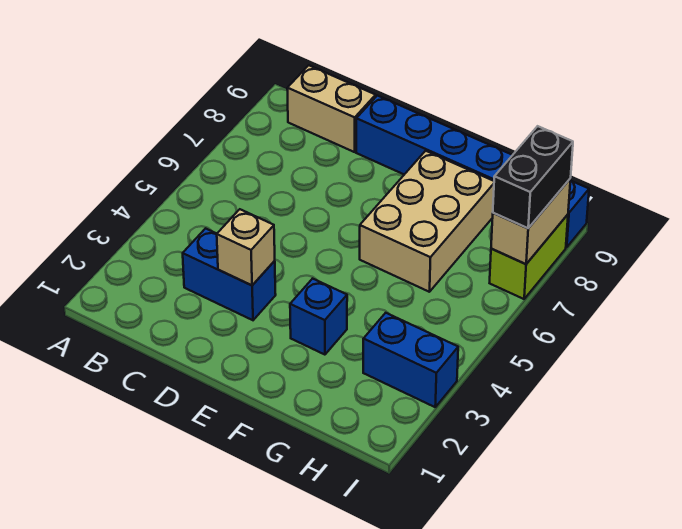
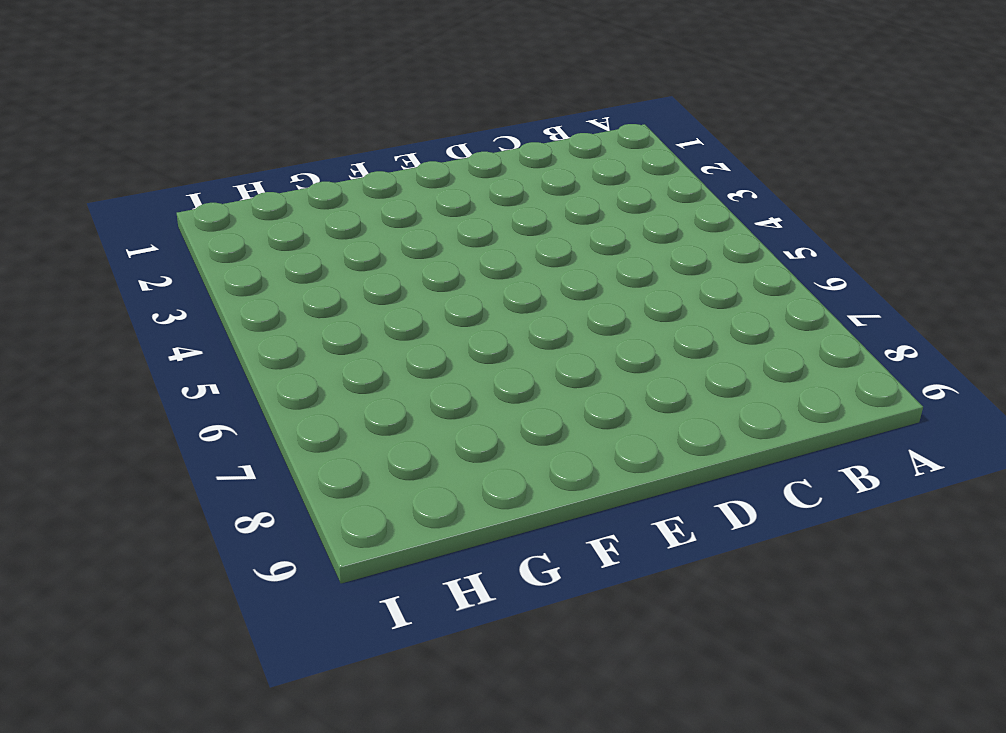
none -> tan 1x2 brick [287,65,376,152]
none -> blue 1x2 brick [183,228,276,320]

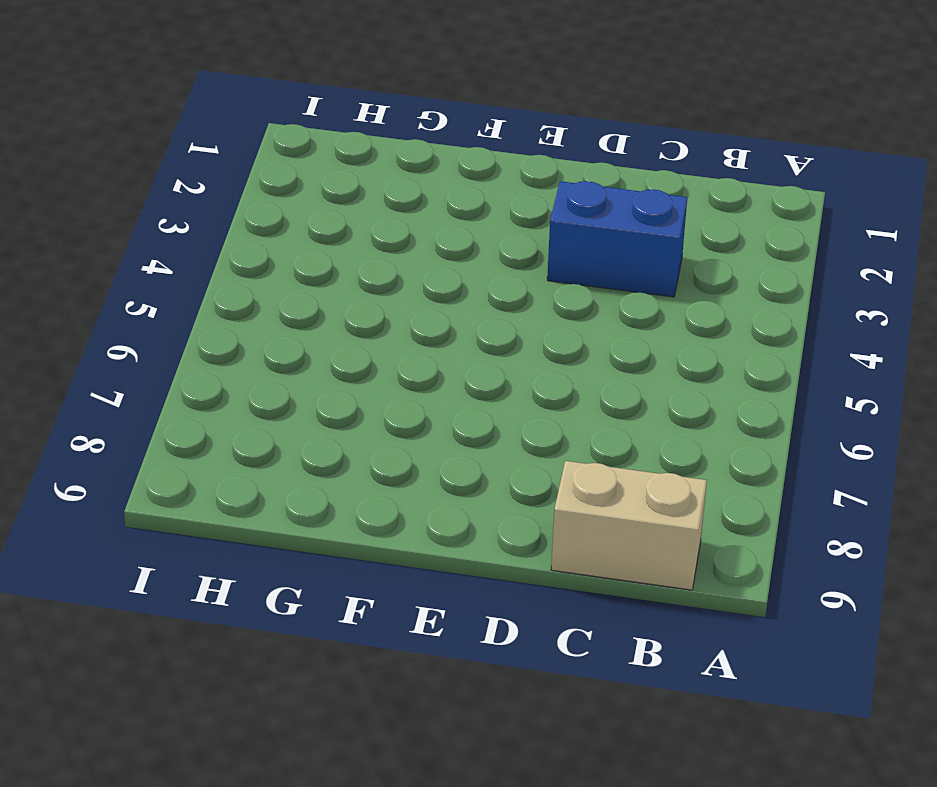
none -> blue 1x6 brick [356,96,589,247]
none -> blue 1x1 brick [290,279,347,355]

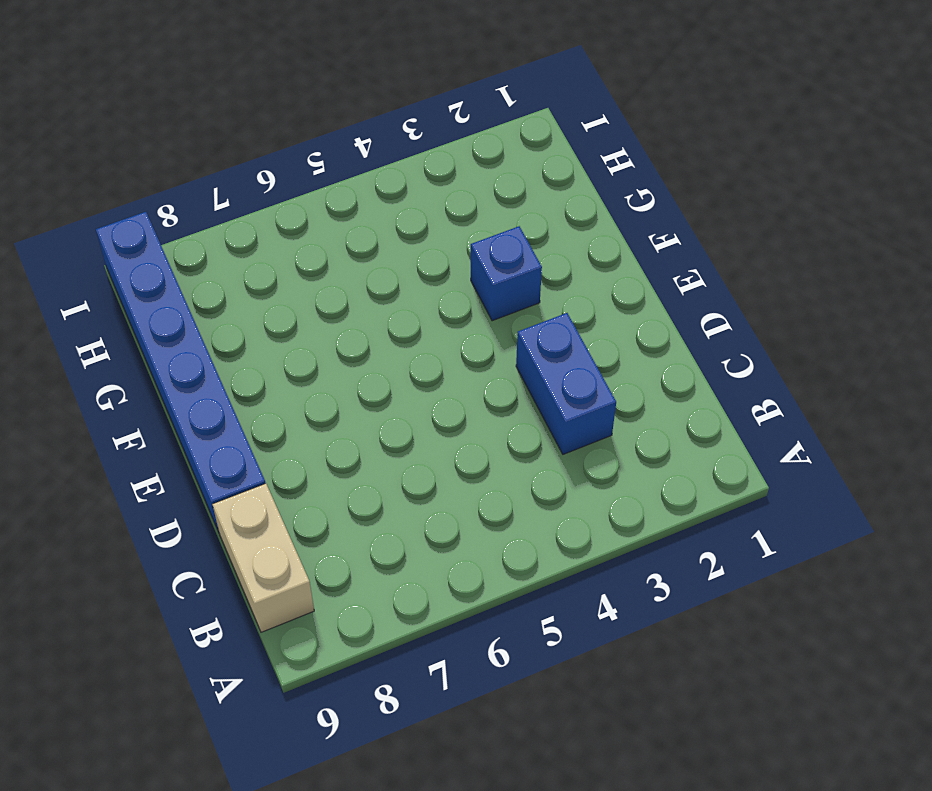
none -> tan 2x3 brick [360,151,494,292]
none -> blue 1x2 brick [363,313,458,407]

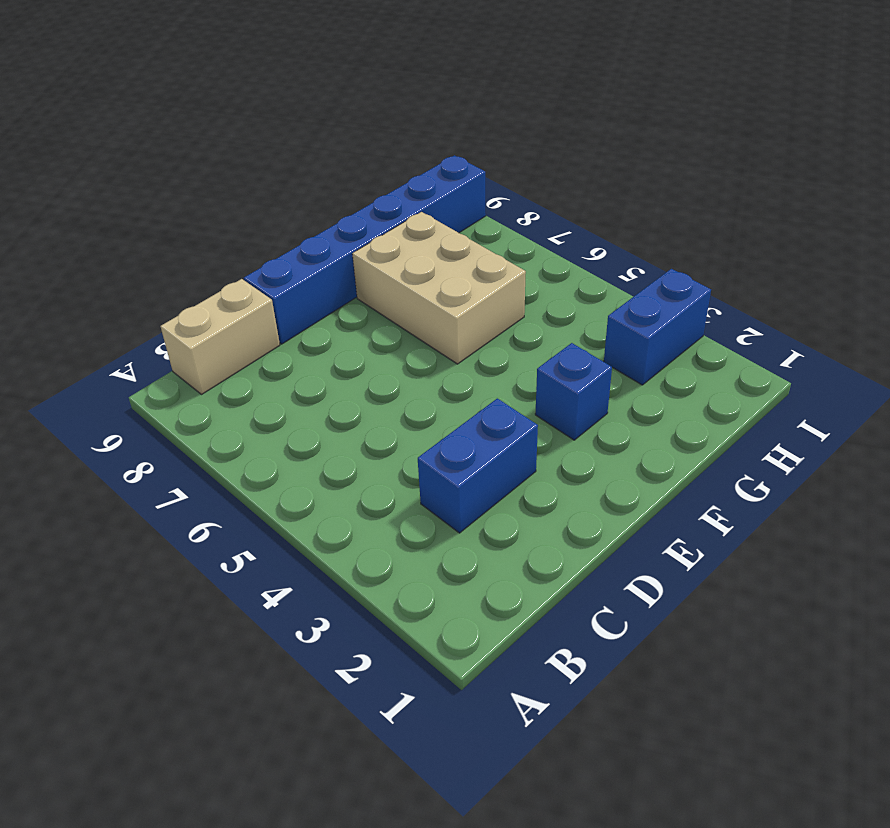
none -> lime 1x2 brick [490,215,568,299]
none -> tan 1x1 brick [217,209,275,285]

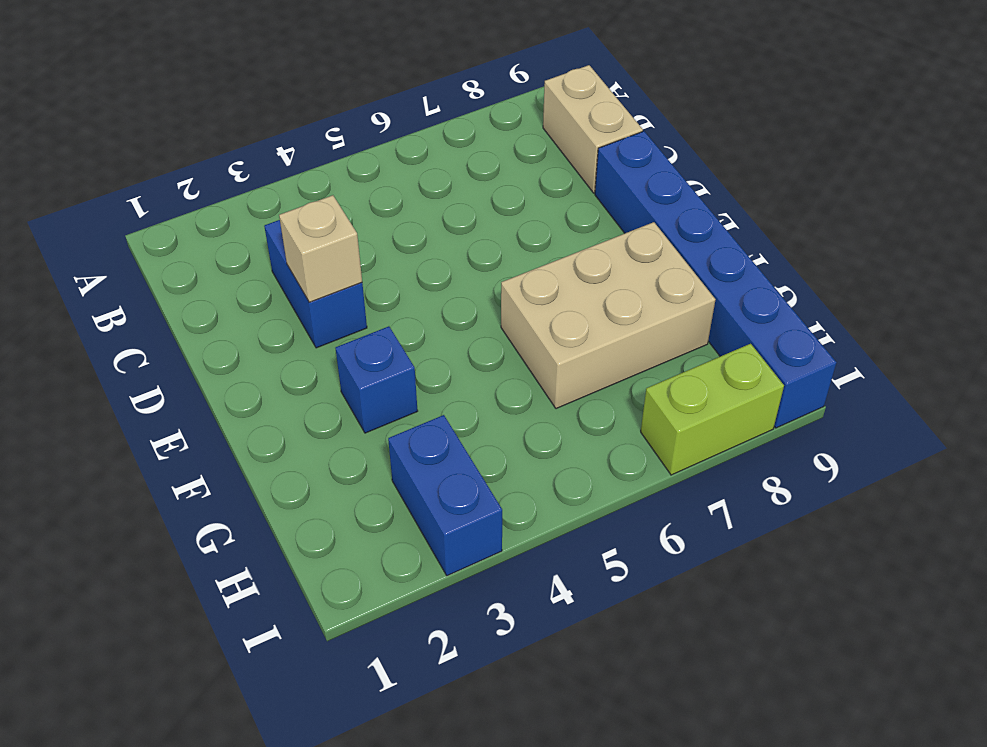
none -> tan 1x2 brick [491,178,571,264]
none -> black 1x2 brick [493,126,573,228]

